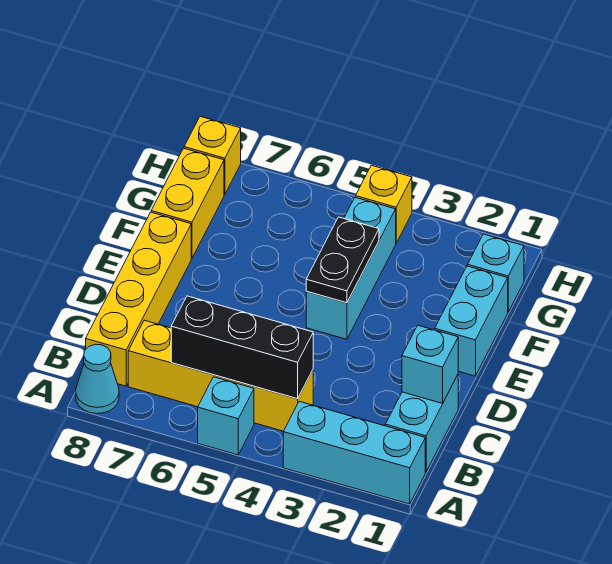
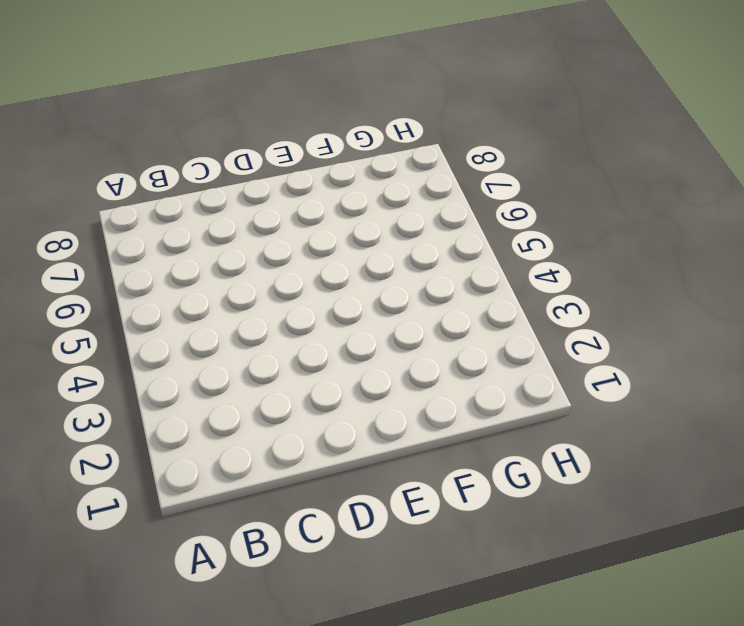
none -> cyan 1x3 brick [283,401,425,504]
none -> cyan 1x1 brick [198,377,254,455]
none -> cyan 1x1 cone [76,344,119,414]

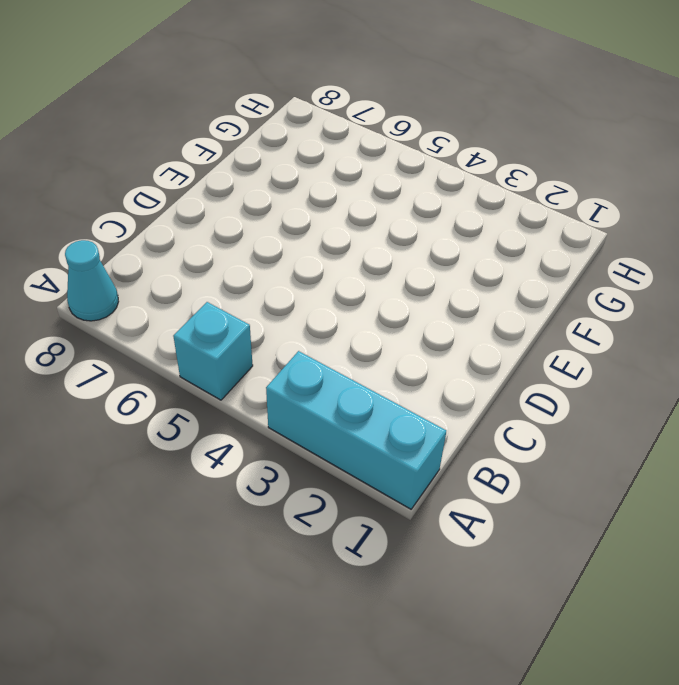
none -> cyan 1x2 brick [385,375,458,472]
none -> yellow 1x4 brick [128,320,313,431]
none -> yellow 1x4 brick [86,212,191,386]

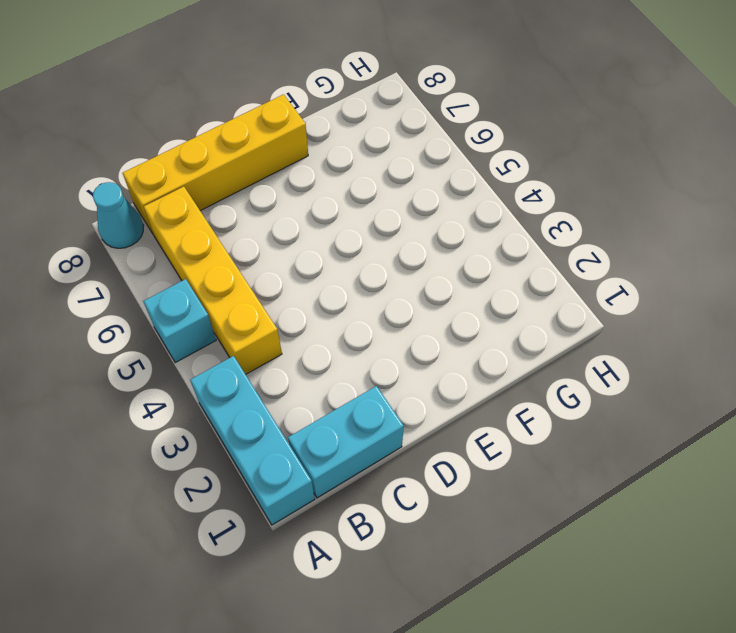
none -> cyan 1x2 brick [435,266,508,376]
none -> cyan 1x3 brick [306,197,396,339]
none -> yellow 1x2 brick [151,148,224,258]

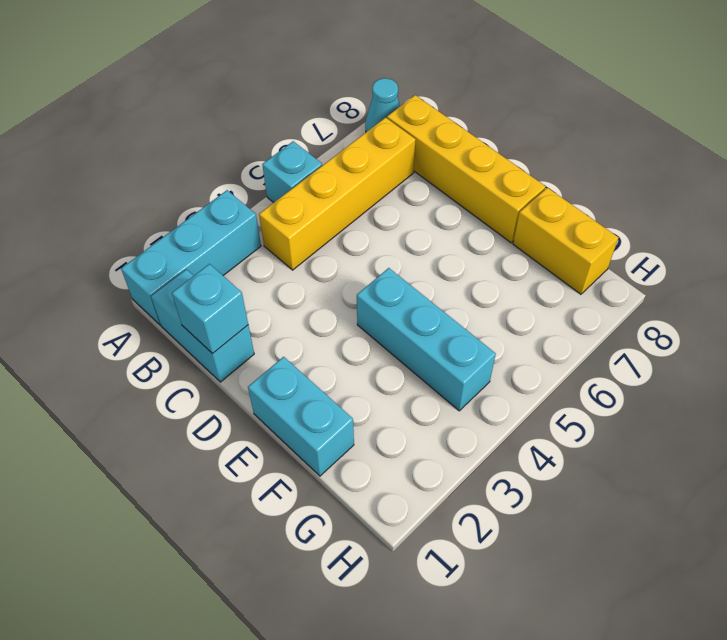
none -> cyan 1x1 brick [468,234,524,312]
none -> yellow 1x1 brick [356,165,412,243]
none -> yellow 1x1 brick [184,116,241,194]

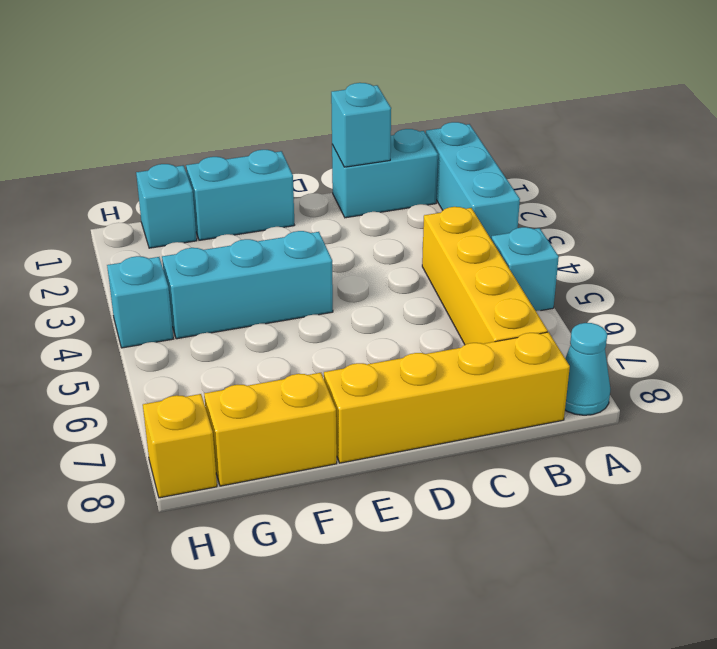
cyan 1x1 brick [107,256,173,348] -> yellow 1x1 brick [356,165,412,243]
none -> black 1x3 brick [171,296,313,399]
none -> black 1x2 plate [306,217,379,303]

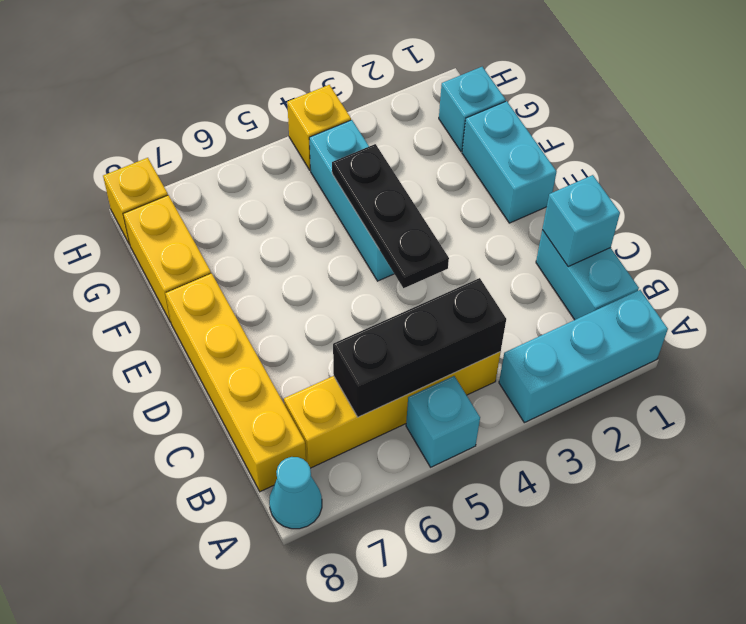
black 1x3 plate [332,144,449,288] -> black 1x2 plate [306,217,379,303]

